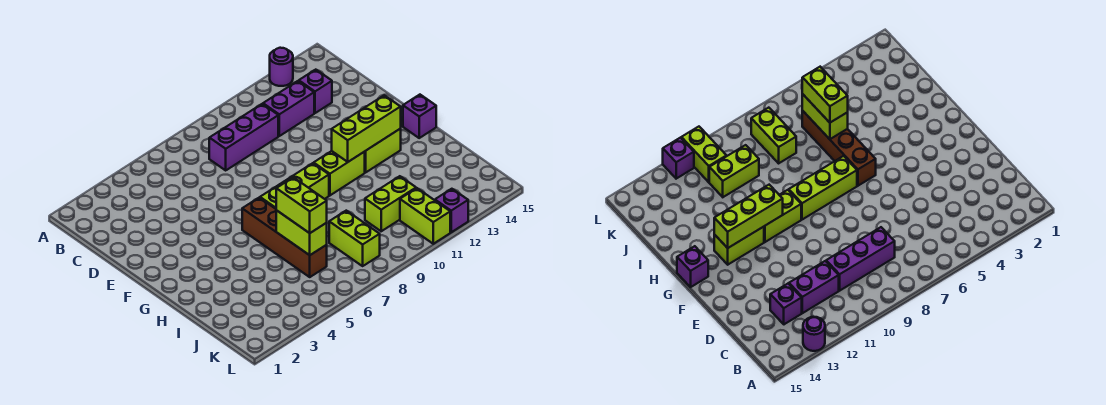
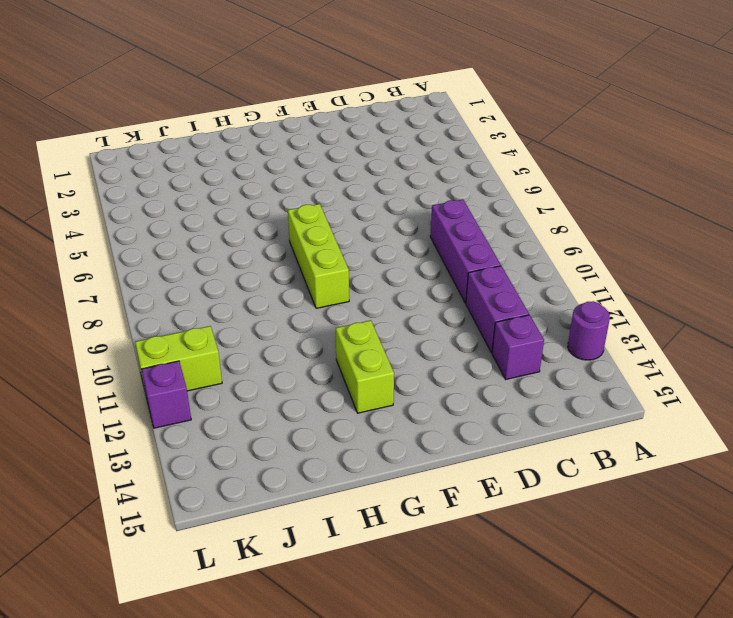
none -> brown 1x4 brick [242,198,327,277]
none -> lime 1x2 brick [314,151,365,195]
none -> purple 1x1 brick [403,95,436,138]

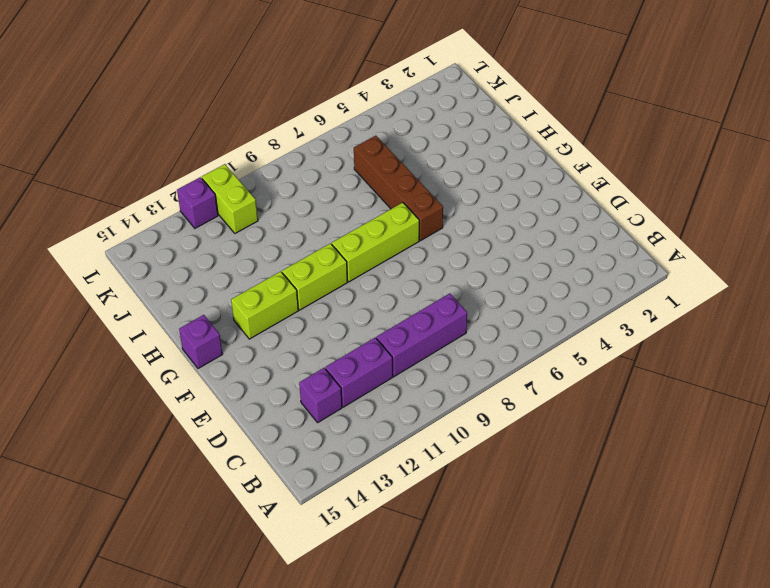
none -> purple 1x1 round brick [270,48,293,86]
none -> lime 1x2 brick [329,211,380,266]
none -> lime 1x2 brick [365,176,416,231]

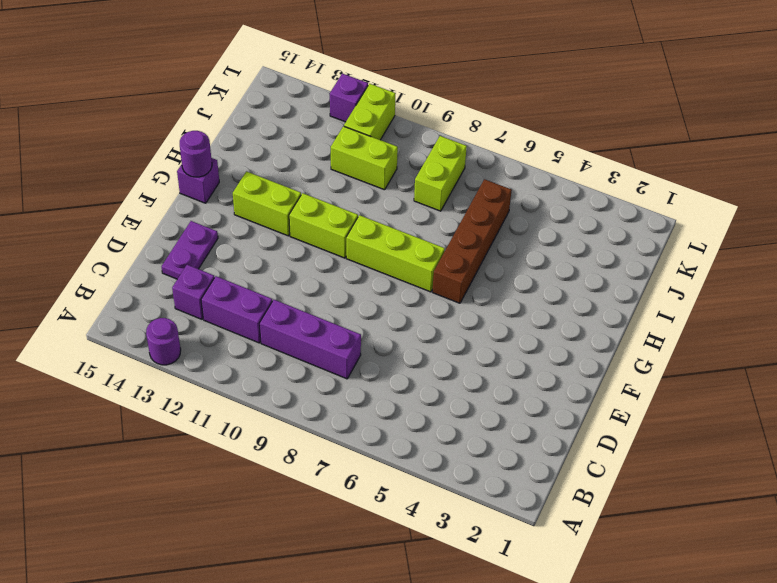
purple 1x2 plate [162,221,218,279] -> none
purple 1x1 round brick [180,131,212,177] -> none
none -> lime 1x3 brick [332,95,401,162]
none -> lime 1x2 brick [276,210,327,255]
none -> lime 1x2 brick [276,177,327,233]

